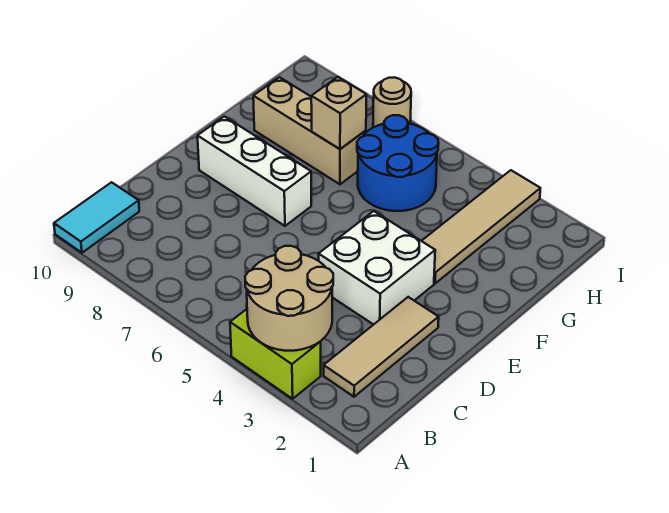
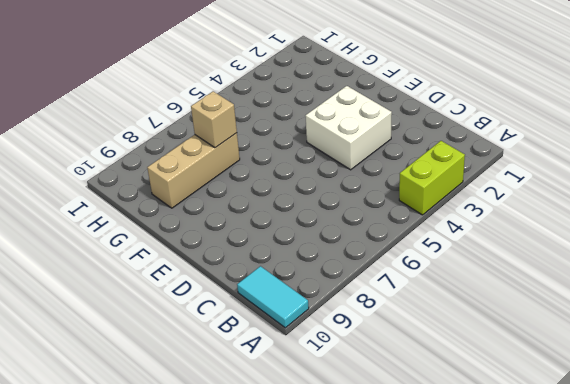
none -> tan 1x3 tile [324,297,439,397]
none -> white 1x3 brick [197,116,311,226]

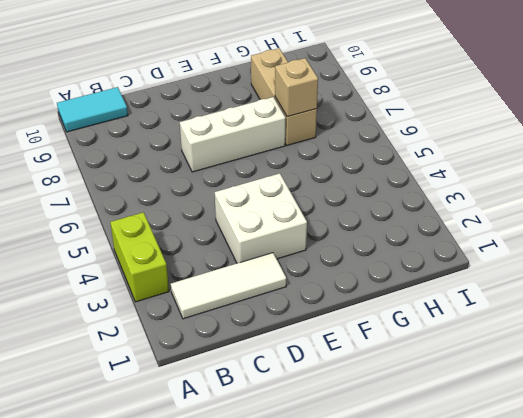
white 1x3 tile [171,253,286,319] -> tan 1x3 tile [324,297,439,397]
white 1x3 brick [180,97,286,172] -> white 1x3 brick turned to [197,116,311,226]
none -> tan 1x4 tile [422,170,540,283]
none -> blue 2x2 round brick [357,115,439,211]

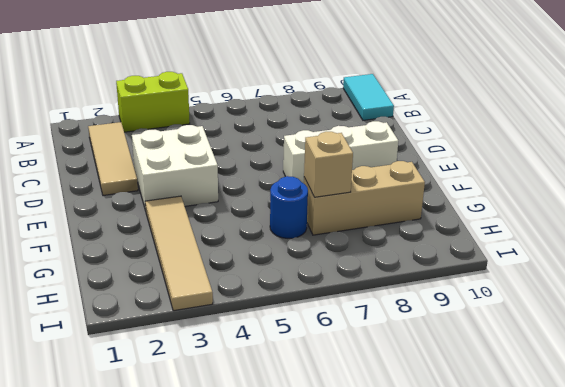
blue 1x1 round brick [270,176,308,238] -> blue 2x2 round brick [357,115,439,211]
none -> tan 1x1 round brick [373,77,411,127]
none -> tan 2x2 round brick [245,246,333,351]

